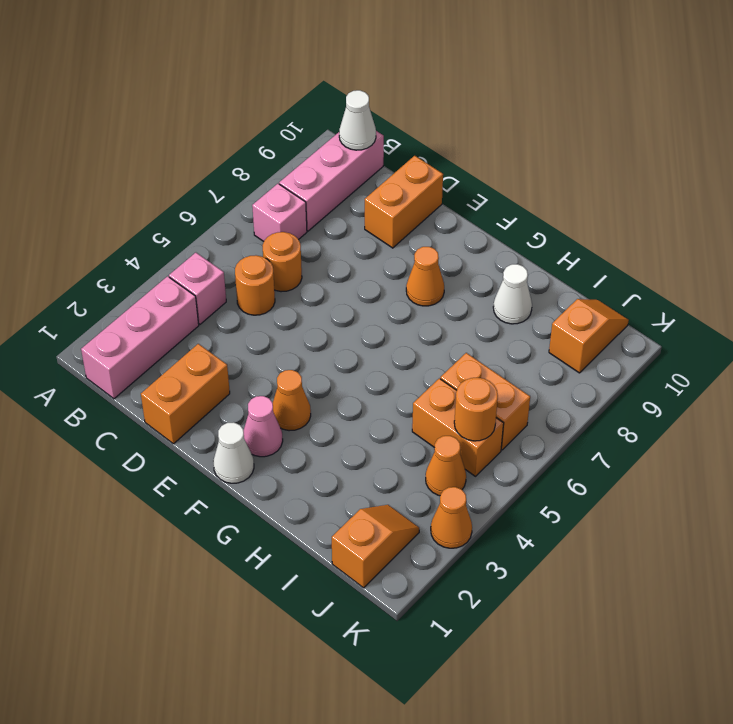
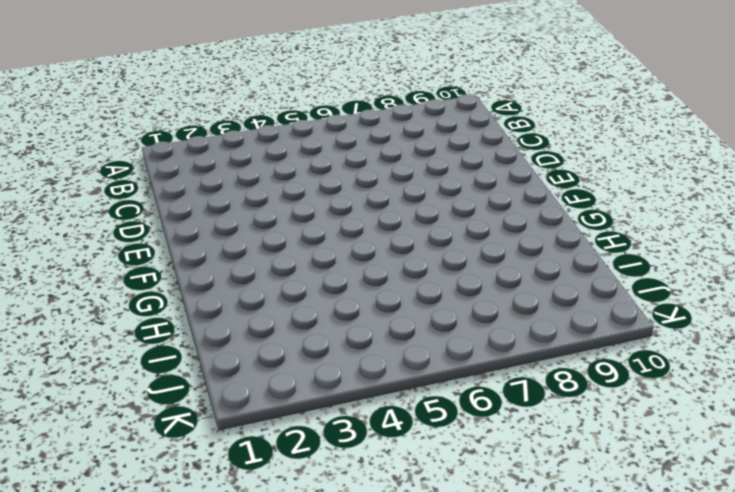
none -> pink 1x3 brick [81,276,199,399]
none -> pink 1x1 brick [169,253,226,324]
none -> pink 1x1 brick [252,184,307,241]

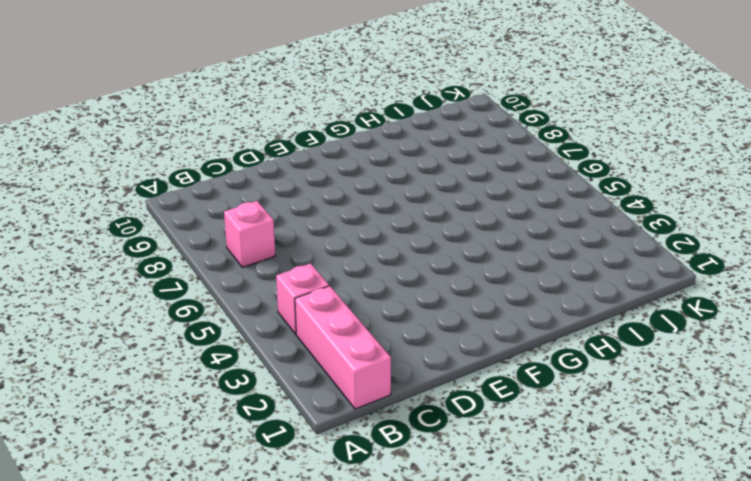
none -> pink 1x3 brick [279,131,384,231]
none -> orange 1x1 round brick [235,256,275,315]
none -> orange 1x1 round brick [262,232,302,292]

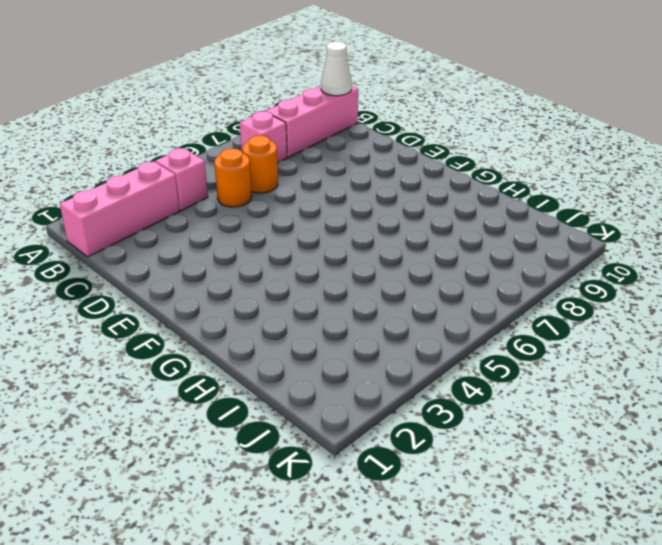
none -> orange 1x2 brick [141,344,230,444]
none -> orange 1x2 brick [365,156,443,248]
none -> white 1x1 cone [213,422,254,483]

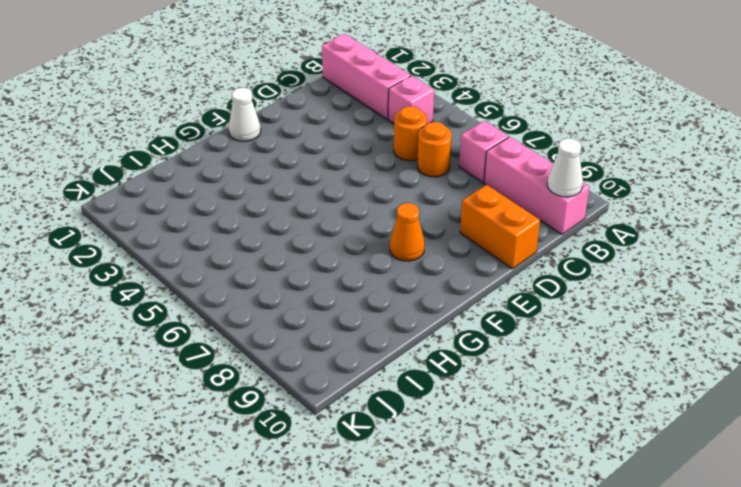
none -> orange 1x2 brick [141,344,230,444]
none -> pink 1x1 cone [243,396,283,457]
none -> orange 1x1 cone [273,370,311,431]

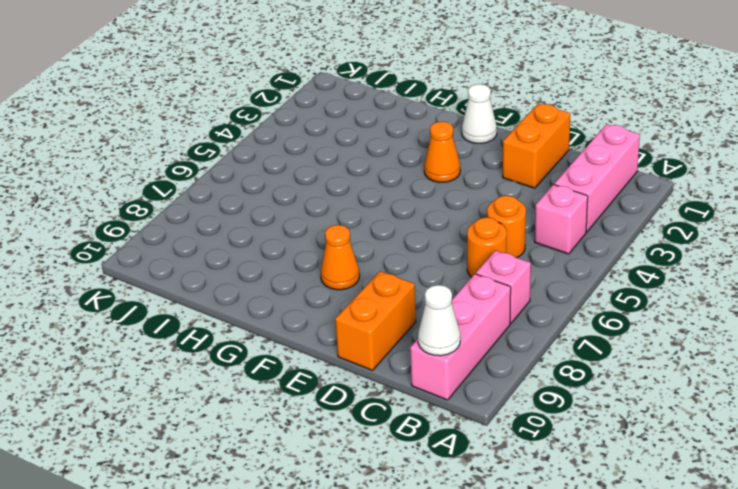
none -> pink 1x1 cone [243,396,283,457]
none -> white 1x1 cone [493,264,532,324]
none -> orange 1x2 brick [412,378,504,476]

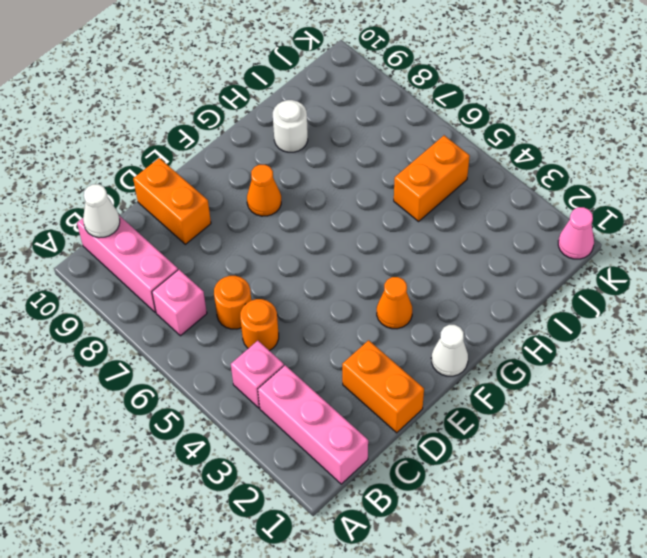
white 1x1 round brick [273,100,308,152] -> white 1x1 cone [493,264,532,324]
pink 1x1 cone [558,207,594,259] -> pink 1x1 cone moved to [243,396,283,457]
none -> orange 1x2 brick [440,353,530,450]
none -> orange 1x2 slope [332,505,419,588]
none -> orange 1x1 cone [426,436,466,496]

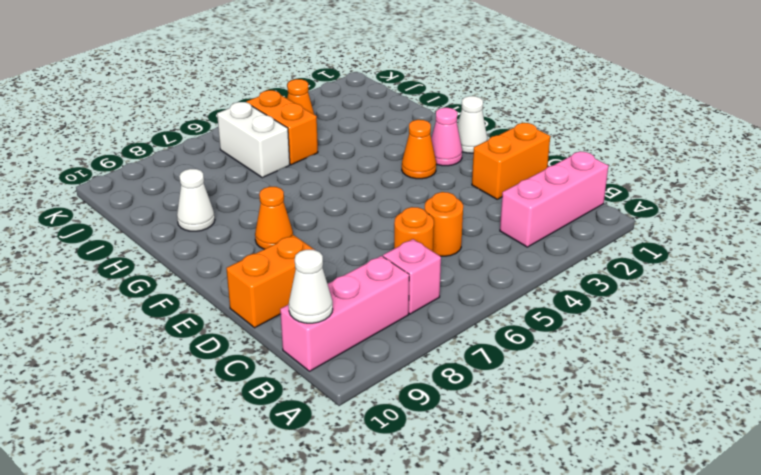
white 1x2 brick [217,102,290,178] -> orange 1x2 brick [440,353,530,450]
none -> pink 1x1 brick [169,253,226,324]
none -> orange 1x2 slope [332,505,419,588]
none -> orange 1x2 slope [549,299,629,373]

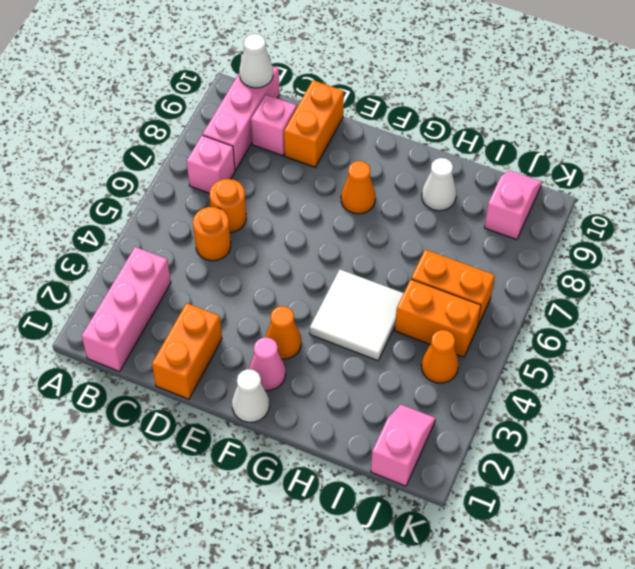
pink 1x1 brick [251,94,297,156] -> pink 1x1 brick moved to [169,253,226,324]
white 2x2 tile [310,270,404,361] -> none
pink 1x2 slope [371,405,436,486] -> orange 1x2 slope [332,505,419,588]
pink 1x2 slope [484,171,542,240] -> orange 1x2 slope [549,299,629,373]
none -> orange 1x1 cone [431,487,472,548]
none -> orange 1x1 round brick [454,378,498,441]

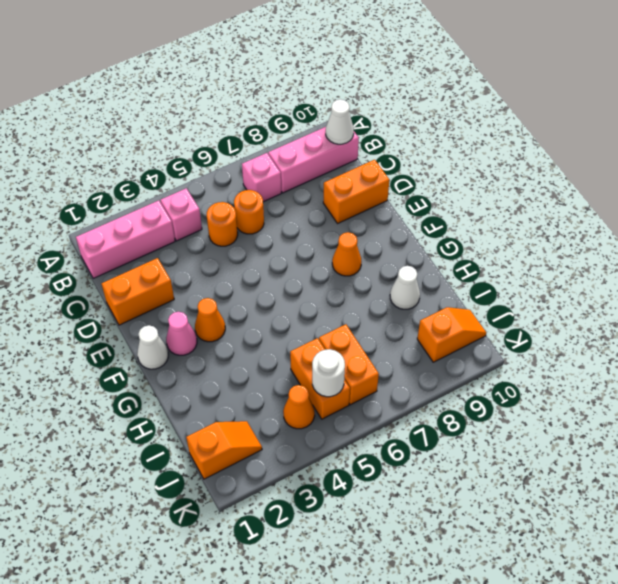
white 1x1 round brick [312,349,345,397] -> orange 1x1 round brick [454,378,498,441]
none -> orange 1x1 cone [431,487,472,548]

